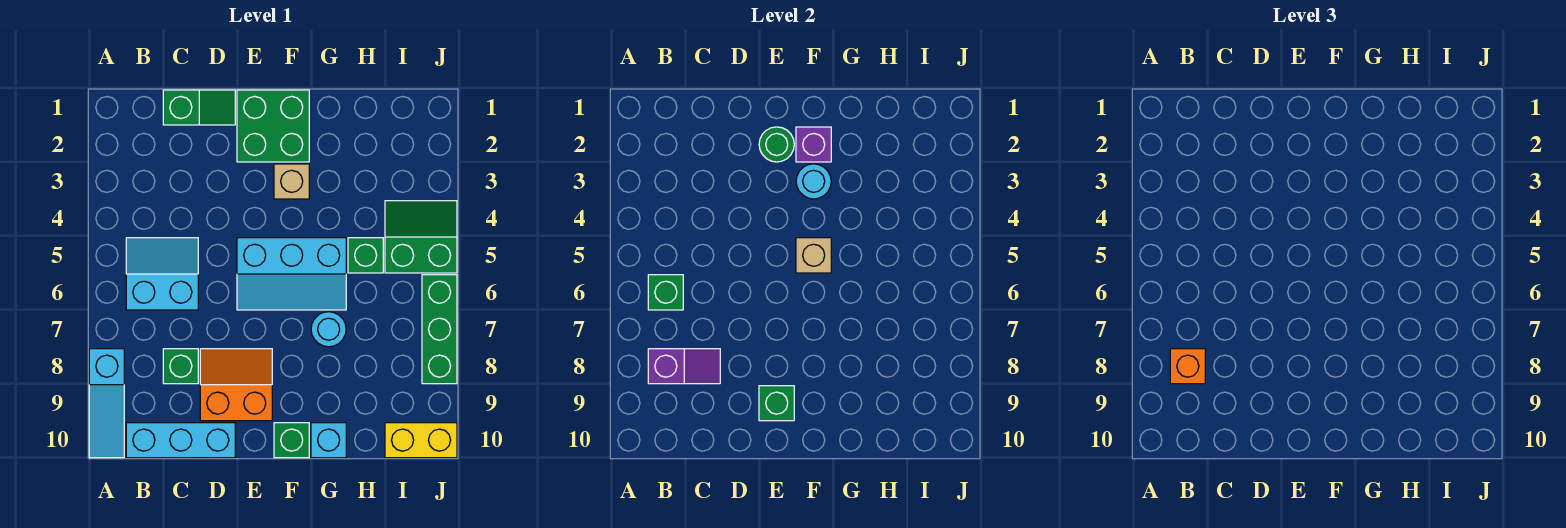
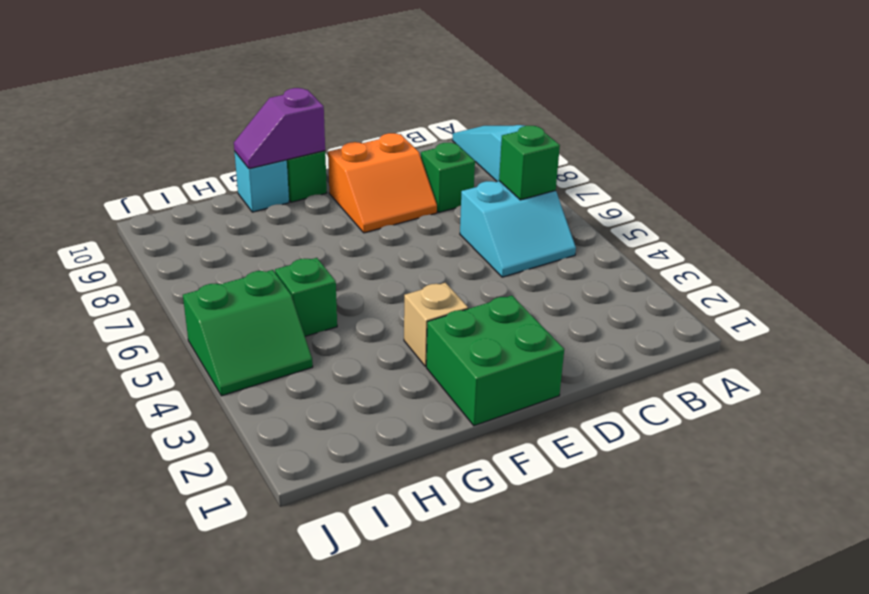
purple 1x2 slope [234,88,325,169] -> purple 1x2 slope moved to [648,349,720,384]
none -> cyan 1x3 brick [126,423,235,458]
none -> green 1x2 slope [163,90,235,125]
none -> cyan 2x3 slope [237,238,346,310]

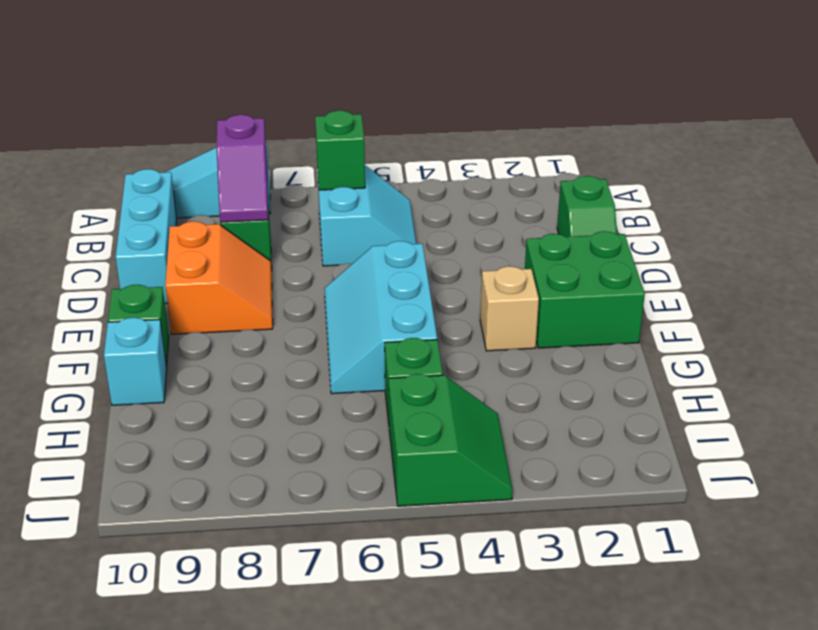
none -> cyan 1x1 round brick [311,312,346,347]
none -> yellow 1x2 brick [385,423,457,458]
none -> green 1x3 brick [422,275,457,384]

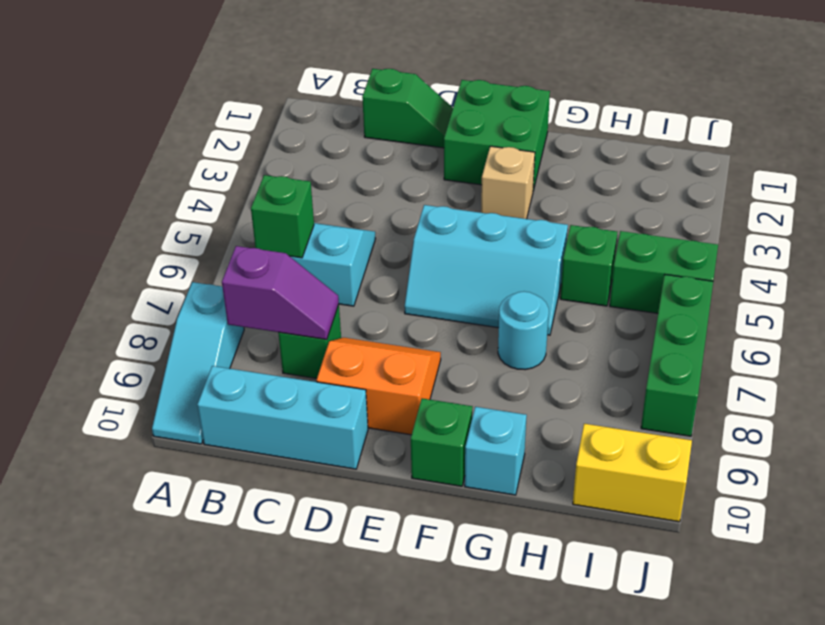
none -> green 1x1 round brick [759,127,794,162]
none -> green 1x1 brick [759,386,794,421]
none -> purple 1x1 brick [796,127,831,162]

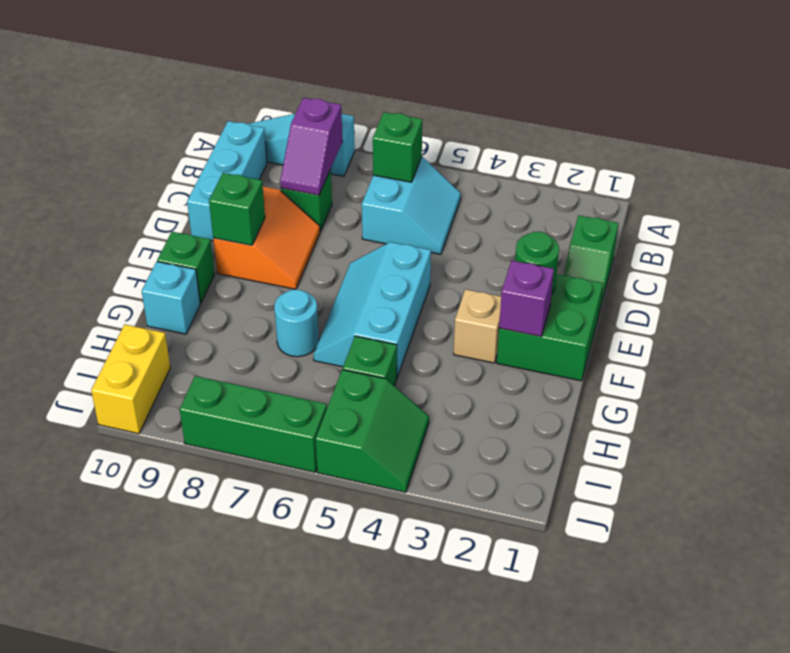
none -> cyan 1x1 round brick [796,164,831,199]
none -> tan 1x1 brick [796,238,831,273]
none -> orange 1x1 brick [1170,349,1205,384]

